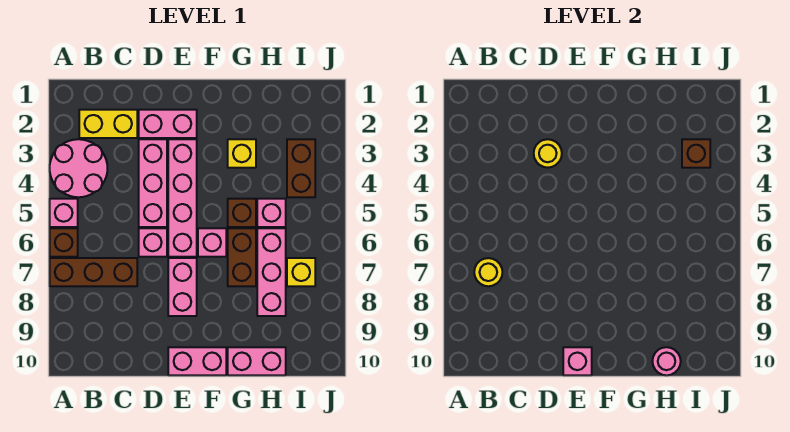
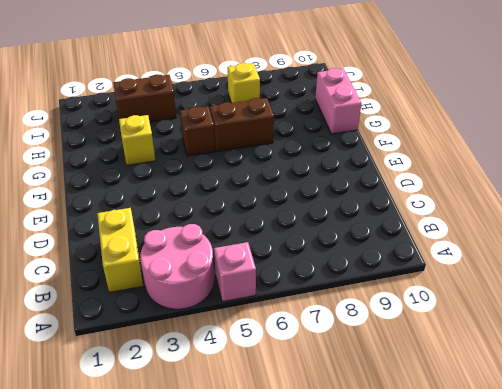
none -> brown 1x1 brick [50,228,78,257]
none -> brown 1x3 brick [50,258,137,286]
none -> pink 1x2 brick [139,110,197,138]

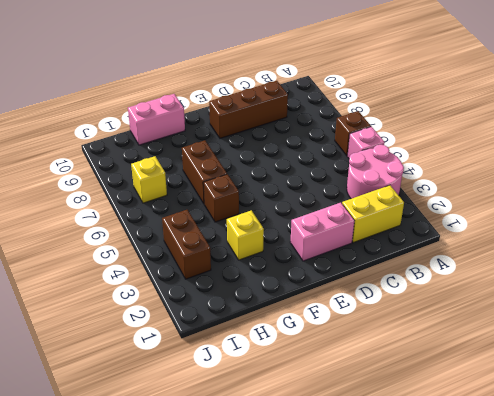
brown 1x3 brick [209,81,288,138] -> brown 1x3 brick moved to [50,258,137,286]
none -> pink 1x3 brick [139,139,167,227]
none -> pink 1x1 brick [139,228,167,257]
none -> pink 1x4 brick [168,139,197,257]

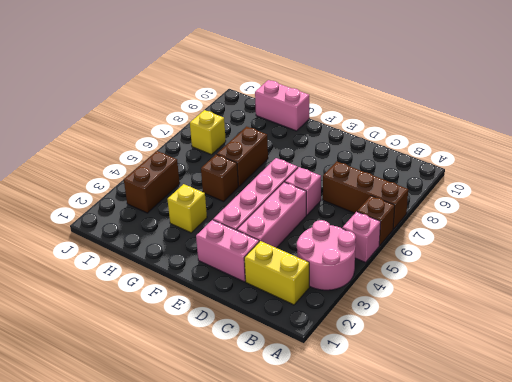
none -> pink 1x2 brick [168,258,197,316]
none -> pink 1x2 brick [168,347,226,375]
none -> pink 1x1 brick [198,228,226,257]

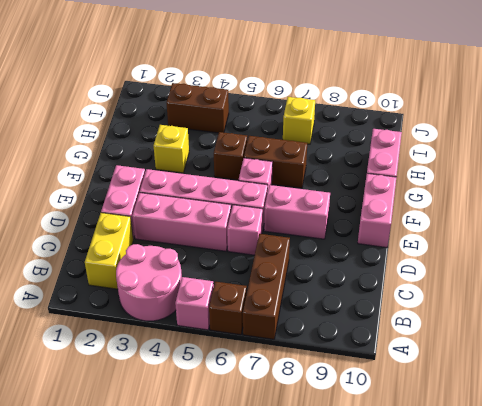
none -> pink 1x1 brick [257,199,286,227]
none -> pink 1x3 brick [257,228,286,316]
none -> yellow 1x1 round brick [474,258,502,286]

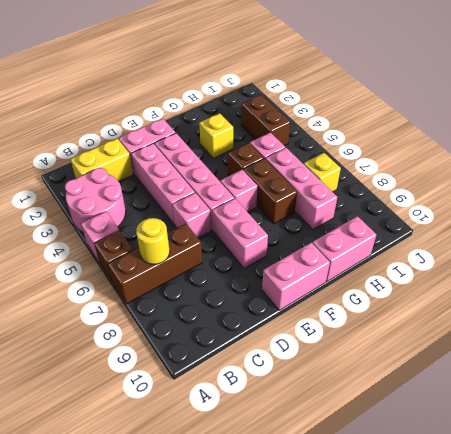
none -> yellow 1x1 round brick [534,139,562,168]
none -> pink 1x1 brick [563,347,592,375]
none -> pink 1x1 round brick [652,347,681,375]

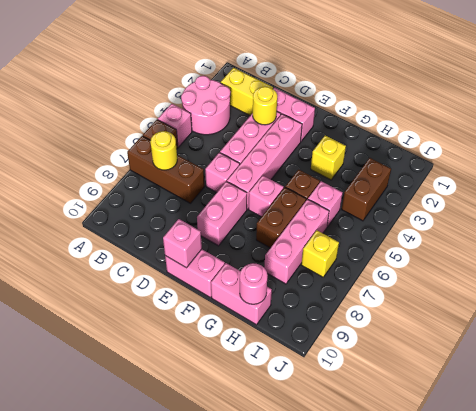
none -> brown 1x1 brick [682,139,710,168]

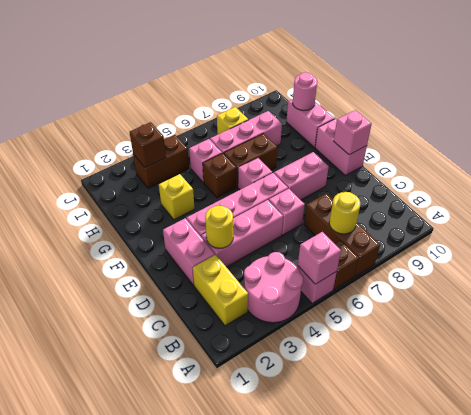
pink 1x1 brick [298,232,341,284] -> none

